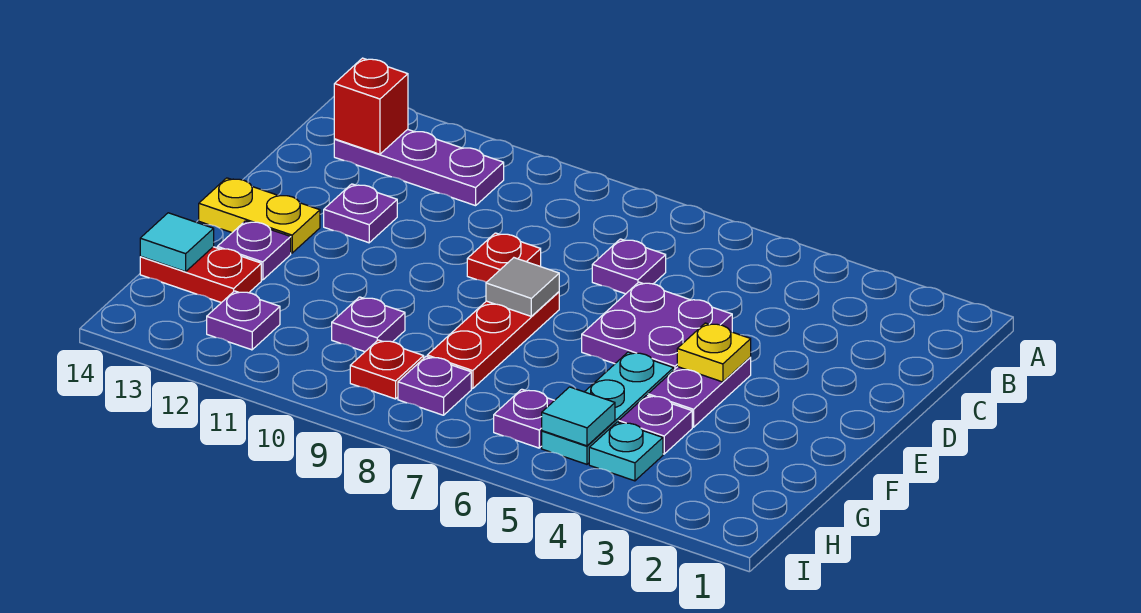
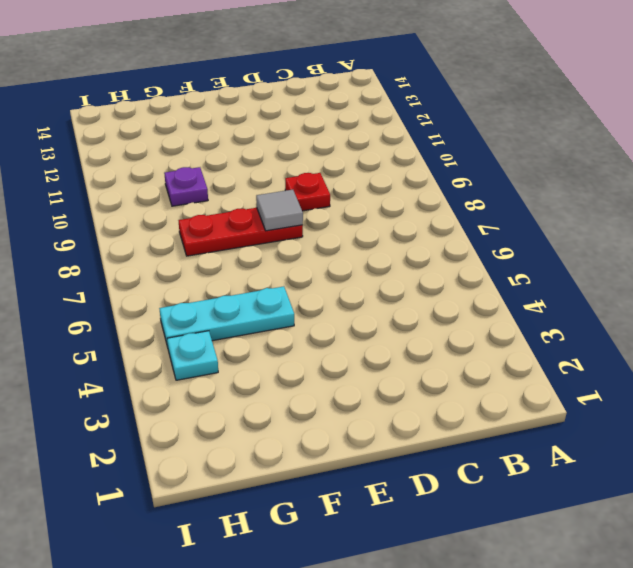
none -> purple 1x3 plate [334,129,504,206]
none -> purple 1x1 plate [592,239,666,294]
none -> purple 2x2 plate [582,282,732,370]

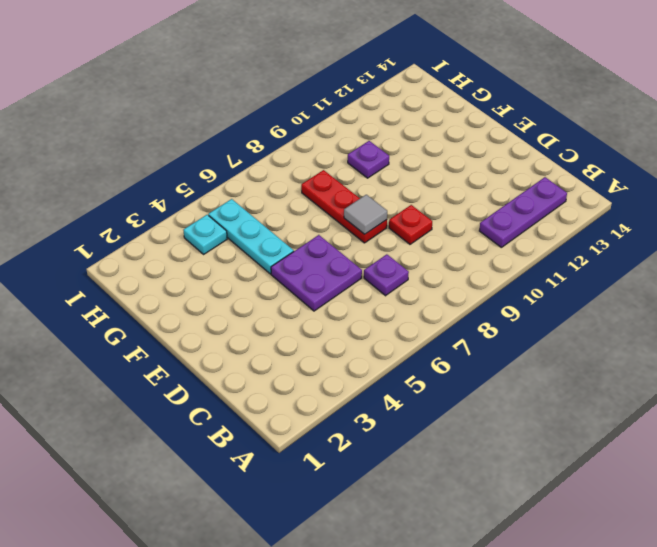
none -> purple 1x1 plate [324,184,397,243]
none -> purple 1x2 plate [648,357,751,427]
none -> yellow 1x2 plate [199,178,320,253]

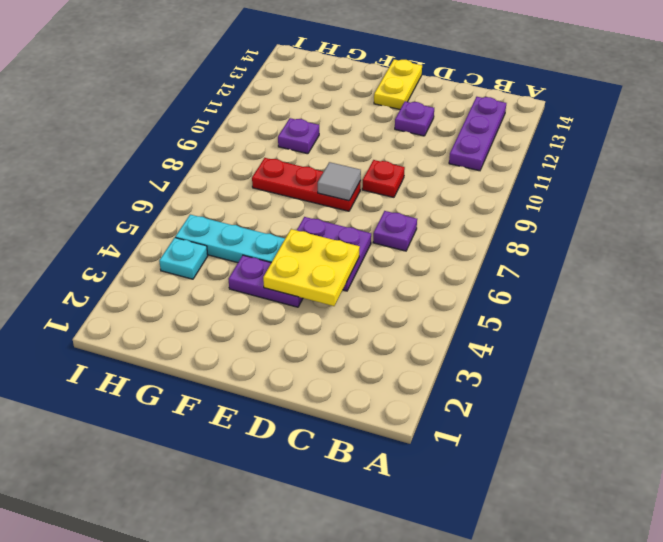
yellow 2x2 plate [263,229,360,306] -> yellow 1x1 plate [677,323,751,382]
none -> purple 1x1 plate [217,221,291,280]
none -> purple 1x1 plate [619,395,692,454]
none -> red 1x2 plate [140,247,261,303]

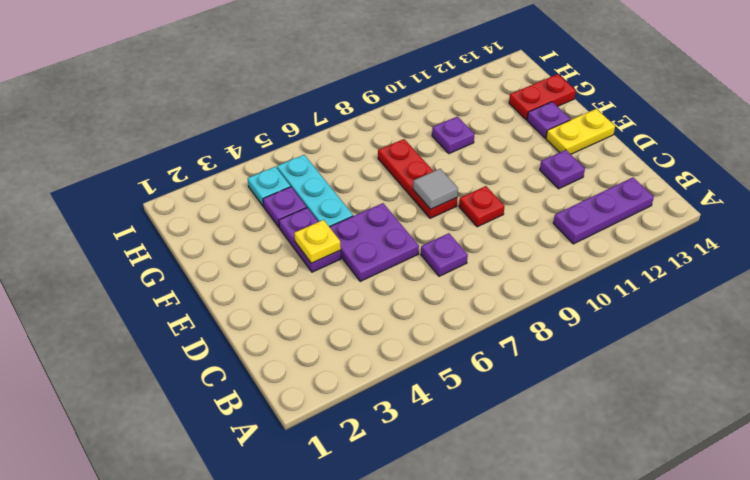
none -> purple 1x1 plate [494,389,555,448]
none -> purple 1x1 plate [398,357,471,415]
none -> red 1x1 plate [350,340,424,399]

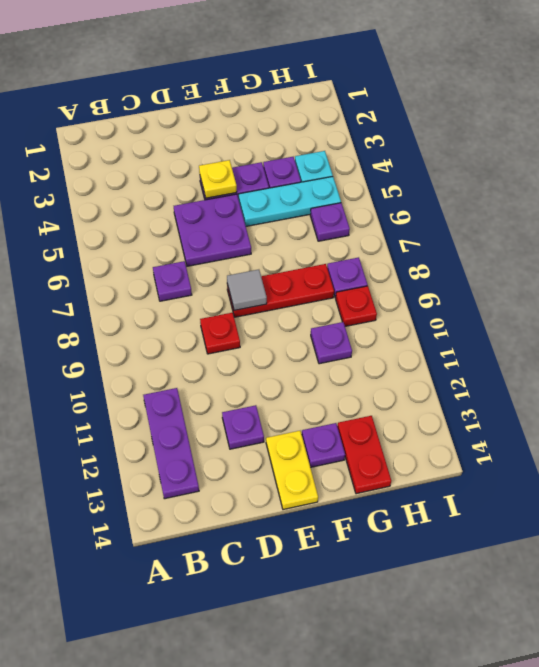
none -> purple 1x1 plate [207,291,280,350]
none -> red 1x1 brick [334,58,408,154]
none -> cyan 1x1 tile [140,213,214,272]

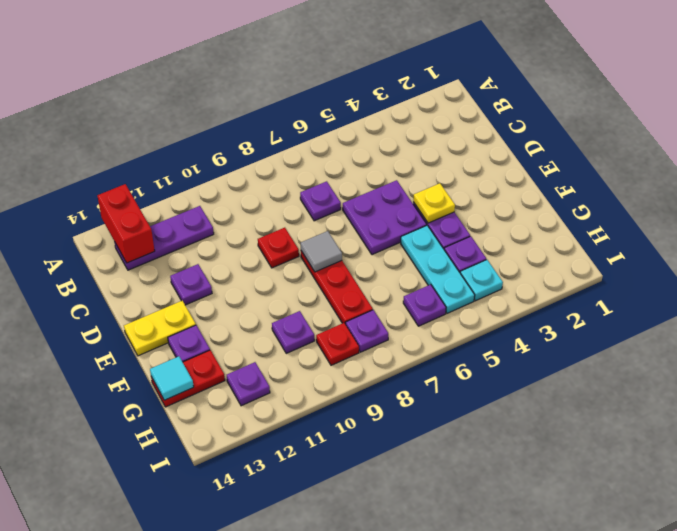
red 1x2 brick [97,184,155,263] -> red 1x1 brick [334,58,408,154]
none -> cyan 1x1 tile [542,387,615,446]

